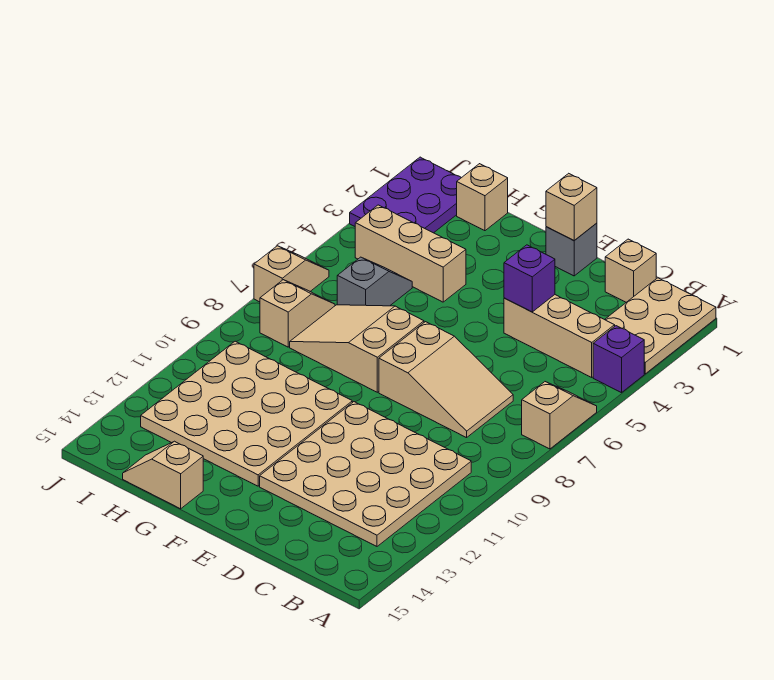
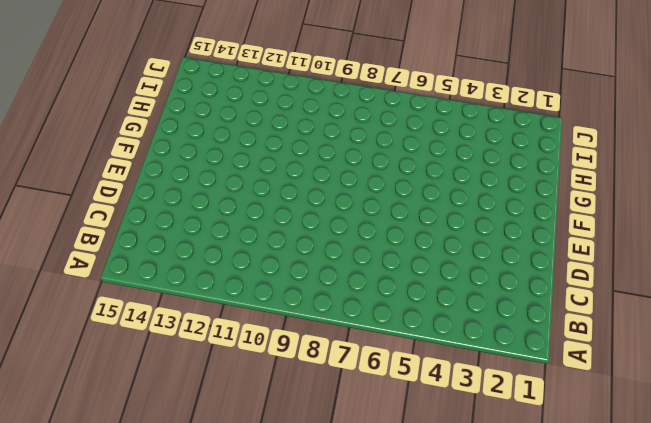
none -> tan 2x3 plate [605,278,716,374]
none -> purple 1x1 brick [593,326,644,393]
none -> tan 1x2 slope [522,382,597,449]

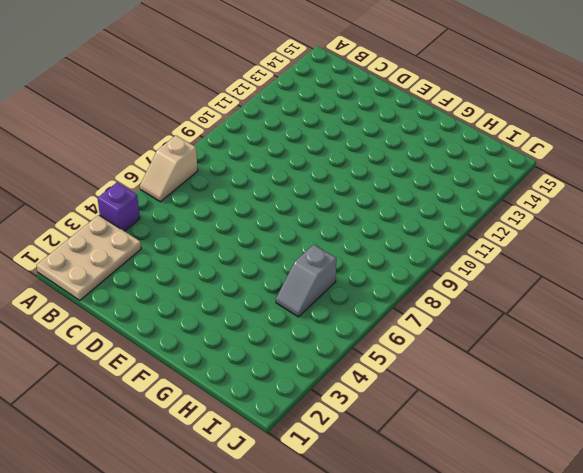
none -> tan 1x3 brick [504,295,615,377]
none -> tan 4x4 plate [260,402,471,546]
none -> tan 1x1 brick [605,239,656,302]

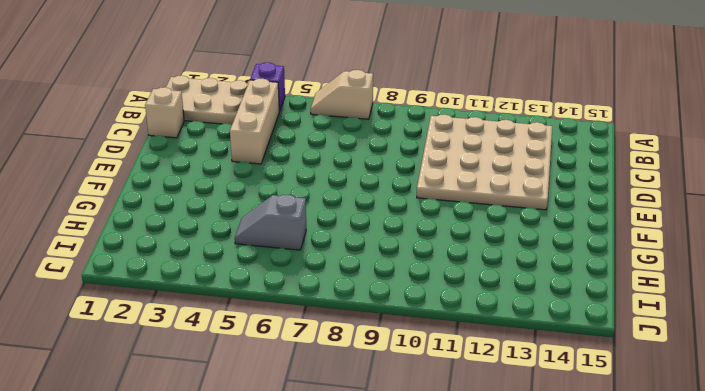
none -> tan 2x3 slope [379,322,513,438]
none -> grey 1x1 brick [546,223,597,276]
none -> tan 2x3 slope [290,305,424,392]

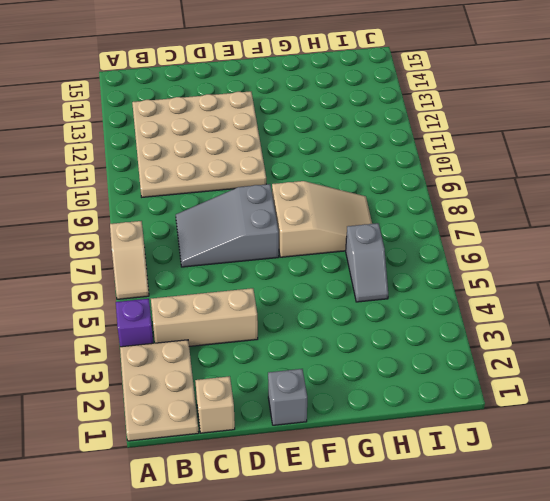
grey 2x3 slope [176,184,279,267] -> tan 2x3 slope [379,322,513,438]
none -> tan 4x4 plate [141,341,352,486]
none -> tan 1x3 brick [355,205,466,302]
none -> tan 1x2 slope [123,441,203,509]

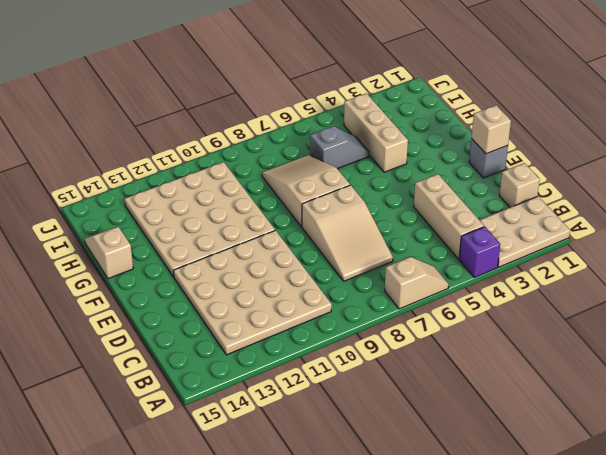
none -> tan 1x1 brick [457,164,508,231]
none -> purple 2x3 plate [350,157,461,233]
none -> tan 1x2 slope [260,280,335,347]

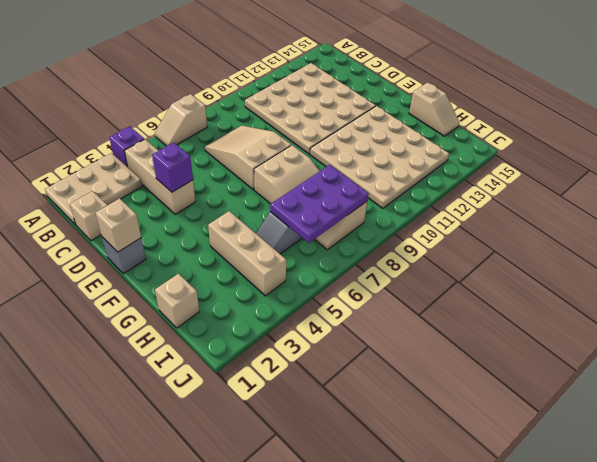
purple 2x3 plate [270,165,369,243] -> purple 2x3 plate moved to [350,157,461,233]
none -> tan 1x2 slope [254,246,329,302]

